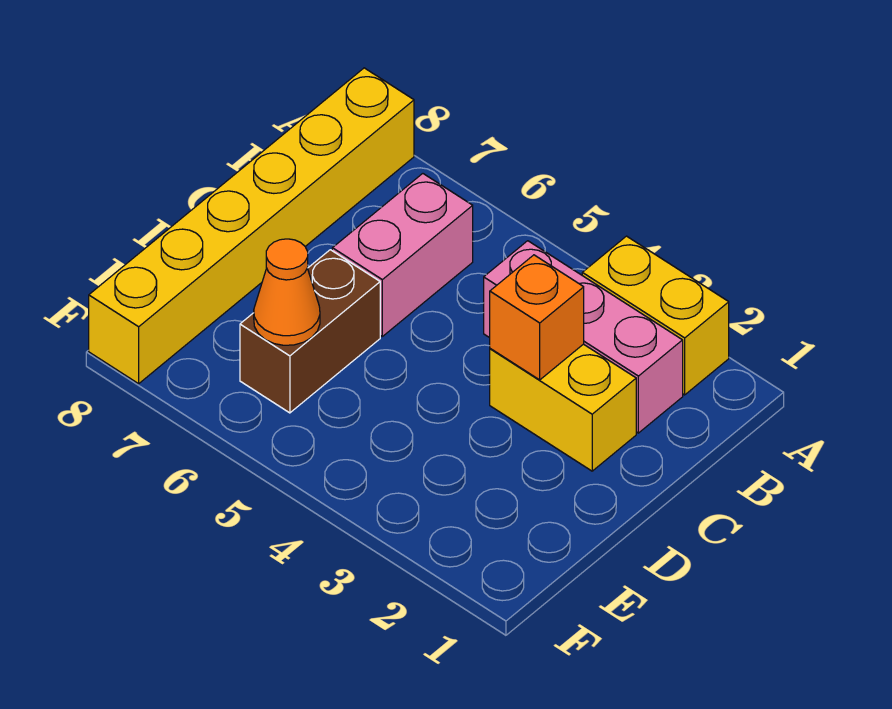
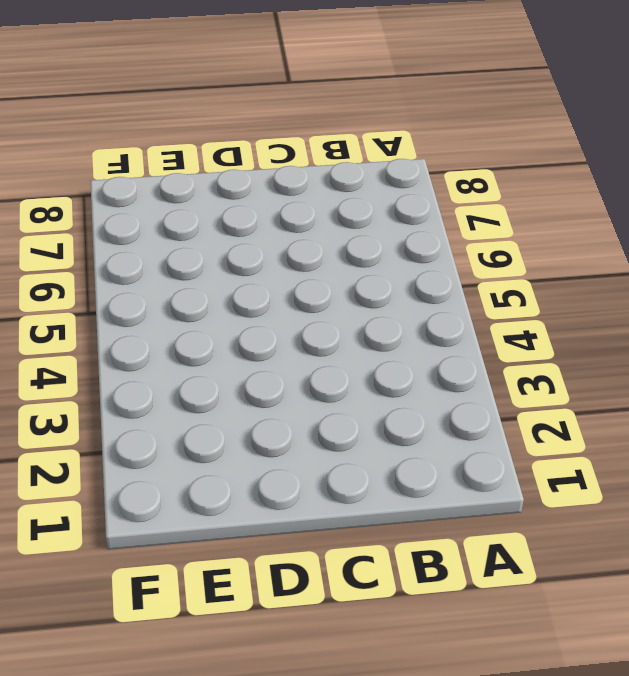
none -> yellow 1x2 brick [582,236,729,395]
none -> yellow 1x6 brick [89,68,414,384]

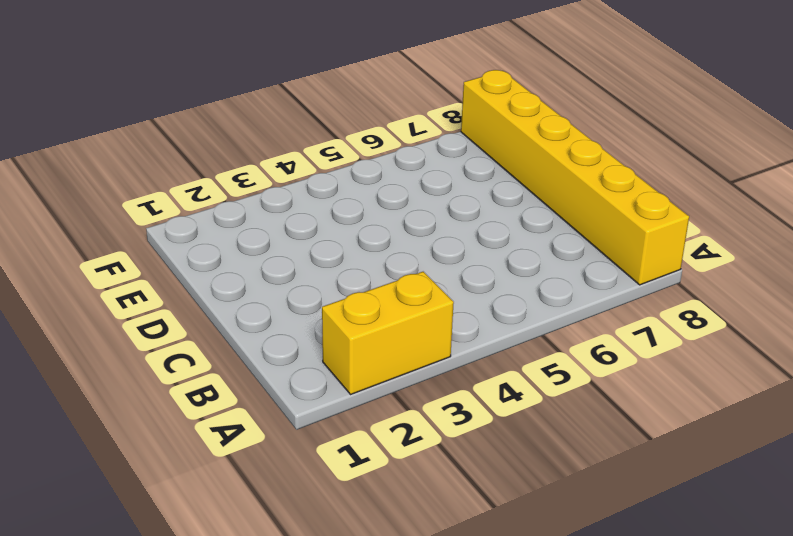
none -> pink 1x3 brick [484,241,683,433]
none -> pink 1x2 brick [332,174,473,336]

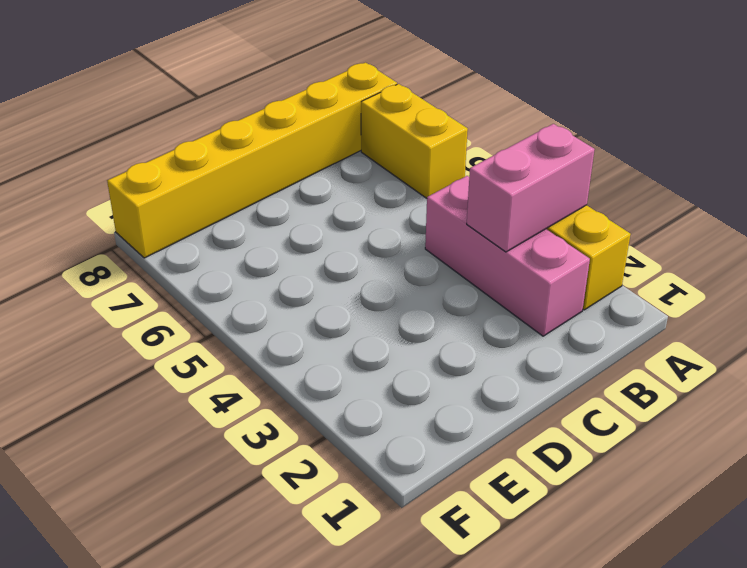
pink 1x2 brick [467,124,595,252] -> pink 1x2 brick moved to [332,174,473,336]
yellow 1x2 brick [361,84,468,198] -> yellow 1x2 brick moved to [490,344,636,471]
none -> brown 1x2 brick [240,250,380,413]
none -> orange 1x1 brick [490,255,584,380]

